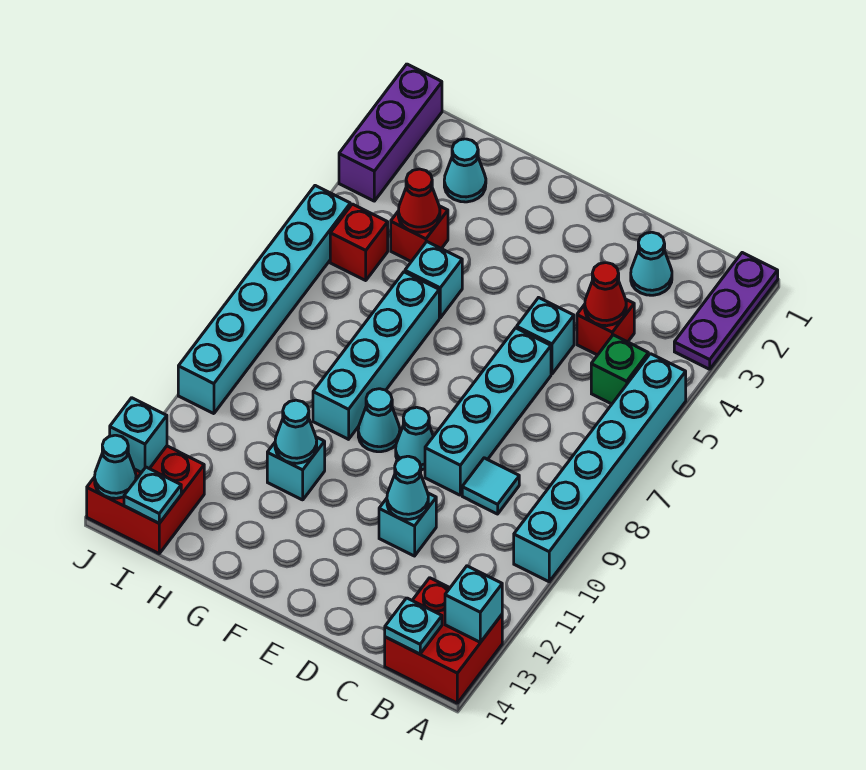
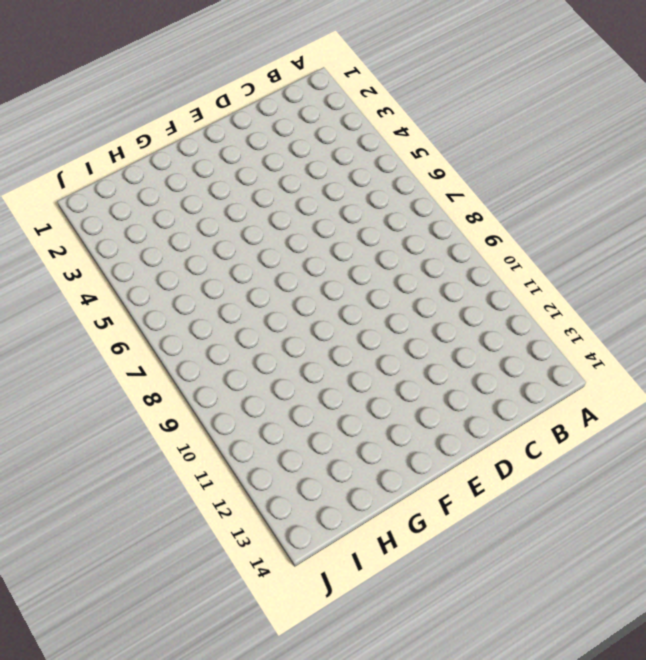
none -> purple 1x3 plate [674,253,778,369]
none -> cyan 1x6 brick [514,354,686,582]
none -> red 2x2 brick [385,578,502,703]
none -> green 1x1 brick [591,335,648,404]

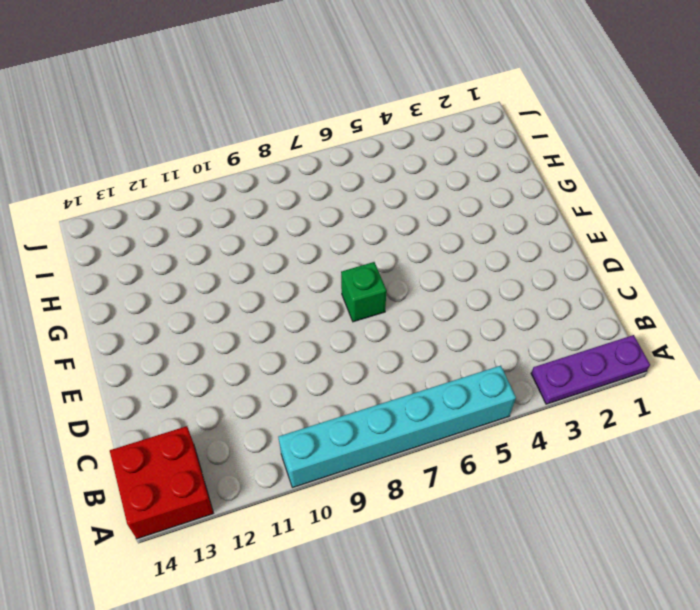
green 1x1 brick [341,262,386,322] -> green 1x1 brick moved to [591,335,648,404]
none -> cyan 1x1 cone [631,232,672,295]
none -> red 1x1 brick [577,299,634,355]
none -> cyan 1x1 tile [462,458,519,514]
none -> cyan 1x1 brick [517,298,574,374]

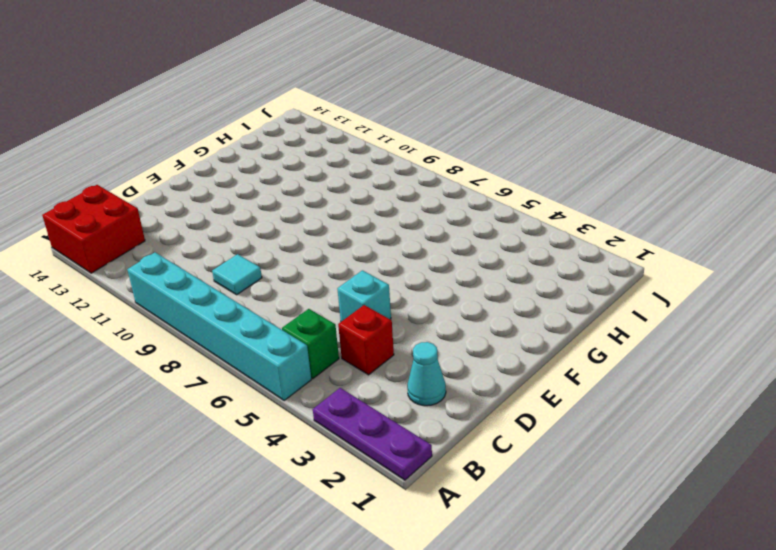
none -> cyan 1x4 brick [425,328,551,495]
none -> cyan 1x1 brick [379,493,436,556]
none -> cyan 1x1 cone [396,407,433,470]
none -> cyan 1x1 cone [358,389,400,452]

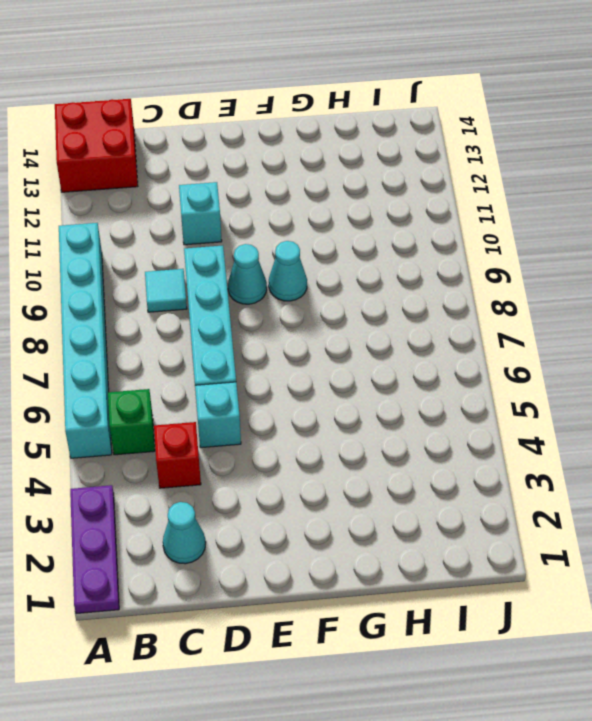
none -> cyan 1x1 brick [405,242,462,318]
none -> cyan 1x4 brick [313,272,439,439]
none -> cyan 1x1 brick [267,437,325,500]
none -> cyan 1x1 cone [444,139,486,202]

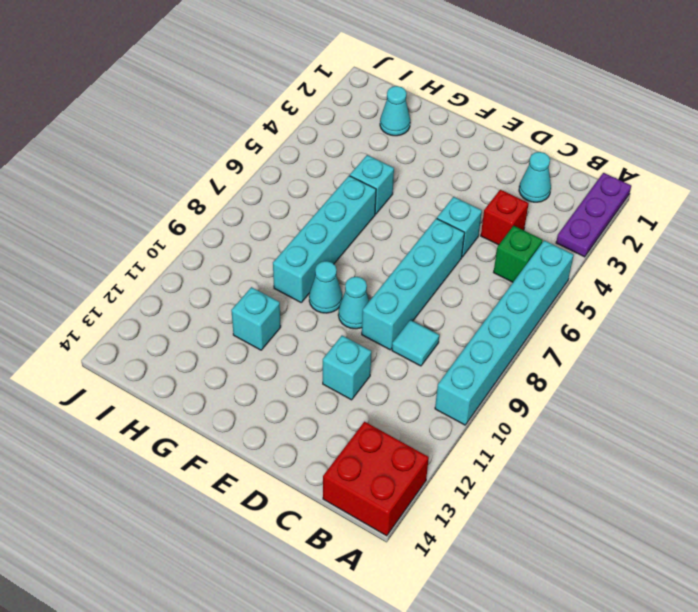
none -> red 1x1 brick [391,206,448,261]
none -> red 1x1 brick [330,204,388,280]
none -> red 2x2 brick [87,446,204,553]
none -> purple 1x3 brick [339,64,442,201]

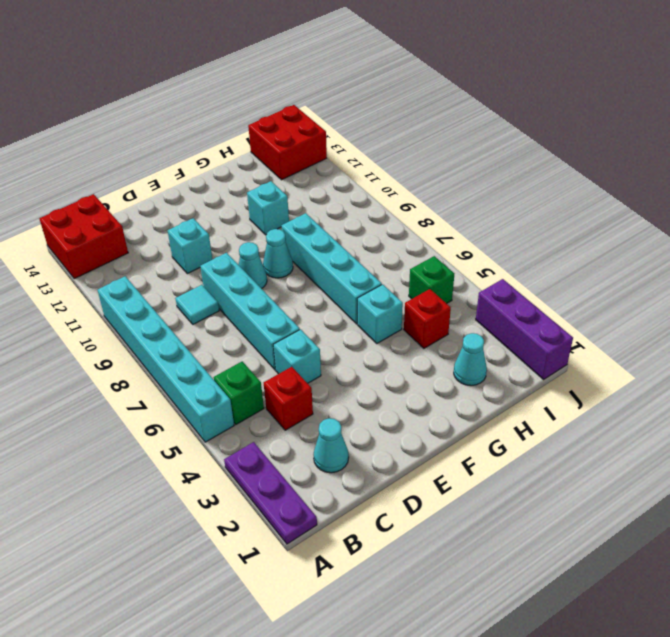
green 1x1 brick [409,256,454,304] -> red 1x1 brick [330,204,388,280]
none -> cyan 1x6 brick [178,186,350,414]
none -> cyan 1x1 brick [445,566,502,642]
none -> cyan 1x1 plate [385,598,442,654]
none -> red 1x1 cone [585,263,626,326]

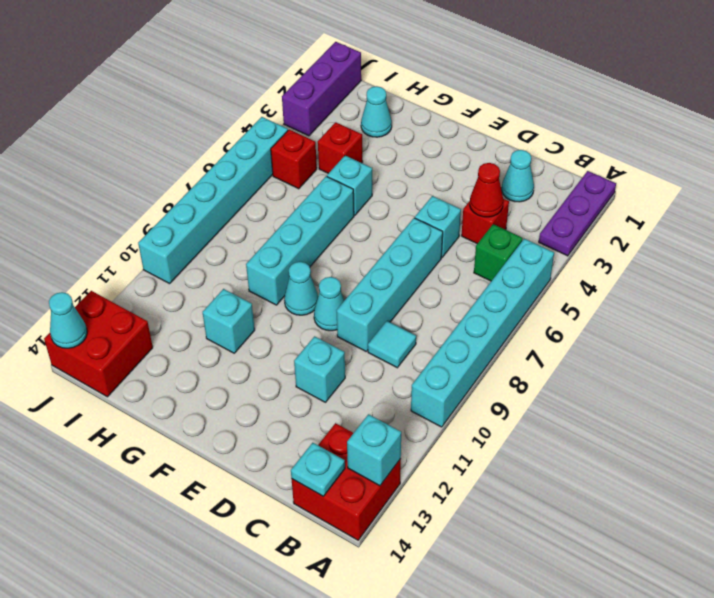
none -> cyan 1x1 cone [387,456,428,519]
none -> cyan 1x1 cone [275,400,317,463]
none -> red 1x1 cone [398,169,440,232]
none -> cyan 1x1 plate [124,467,181,523]

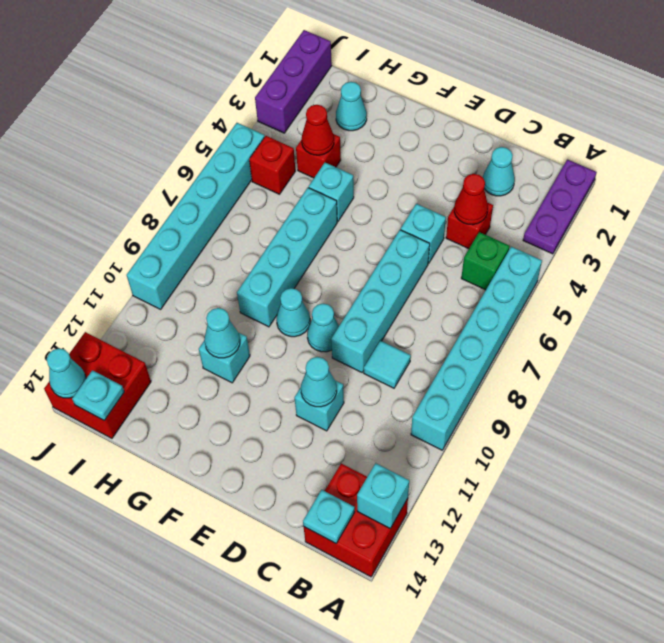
none -> cyan 1x1 brick [110,398,167,472]

